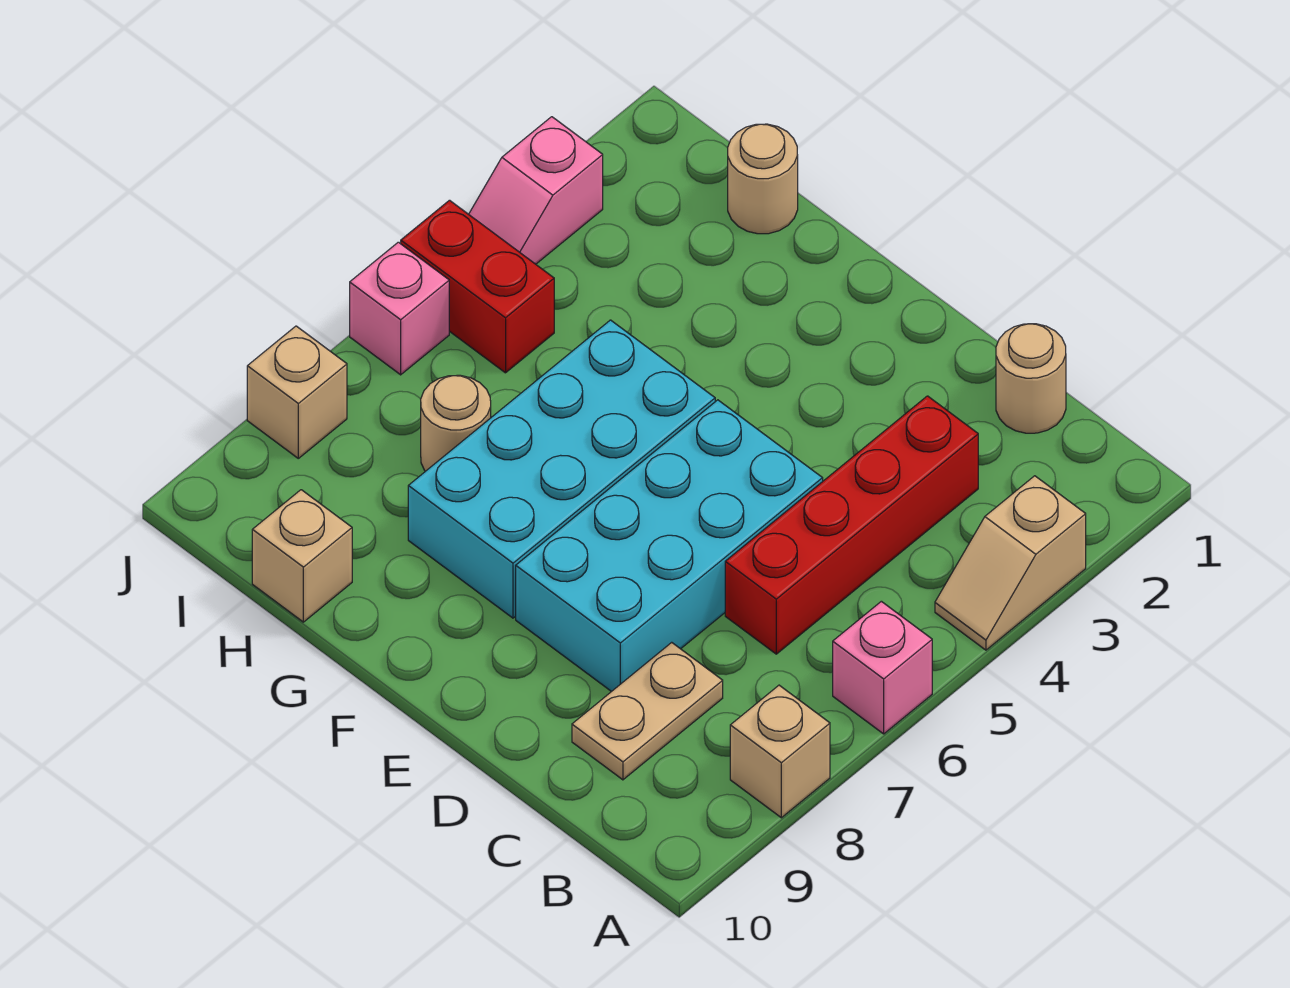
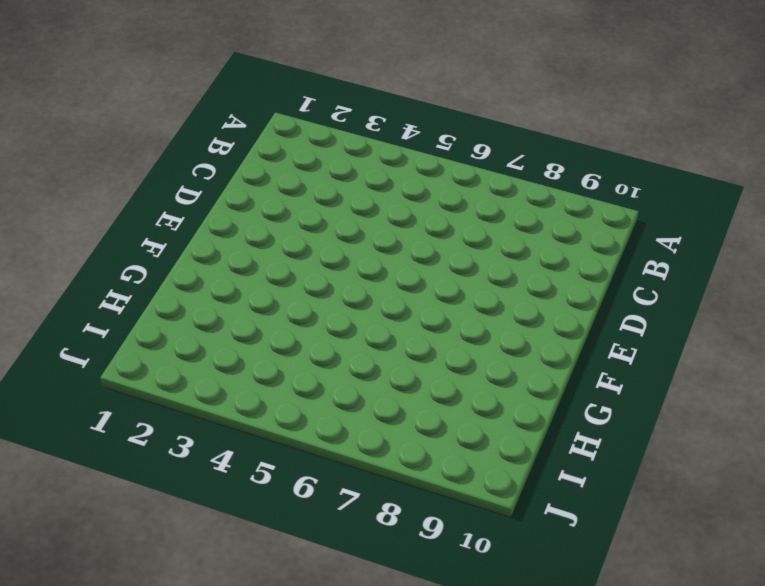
none -> tan 1x2 slope [935,476,1086,650]
none -> pink 1x1 brick [833,601,932,734]
none -> tan 1x1 brick [730,685,830,818]

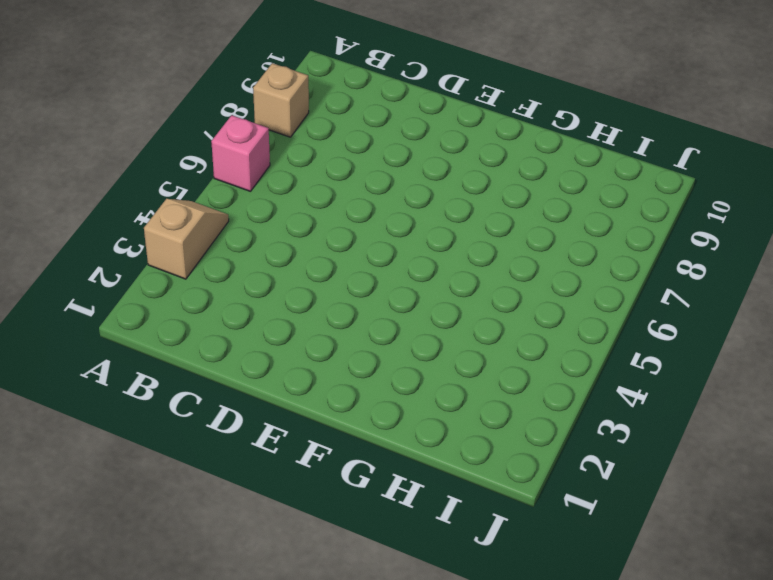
none -> tan 1x1 round brick [996,324,1066,433]
none -> red 1x4 brick [725,396,978,654]
none -> tan 1x2 plate [572,642,723,780]

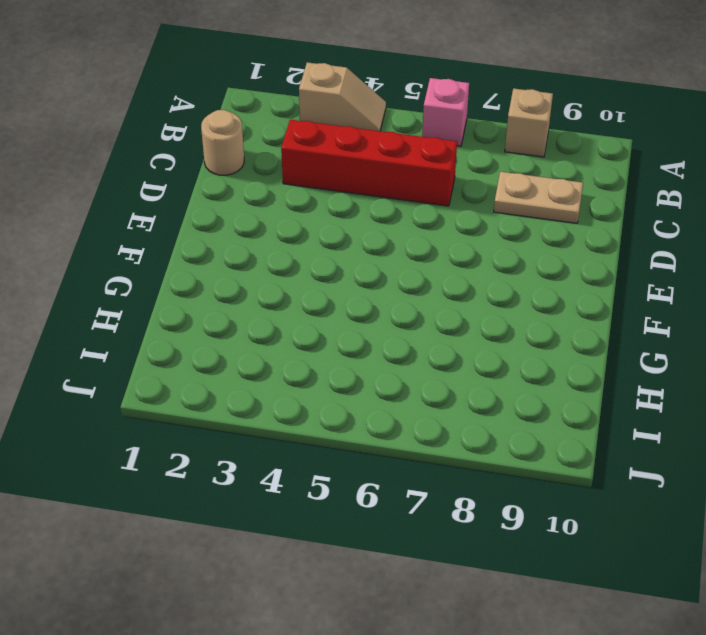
none -> cyan 2x4 brick [516,400,823,692]
none -> cyan 2x4 brick [408,320,715,618]
none -> tan 1x1 round brick [728,124,798,234]

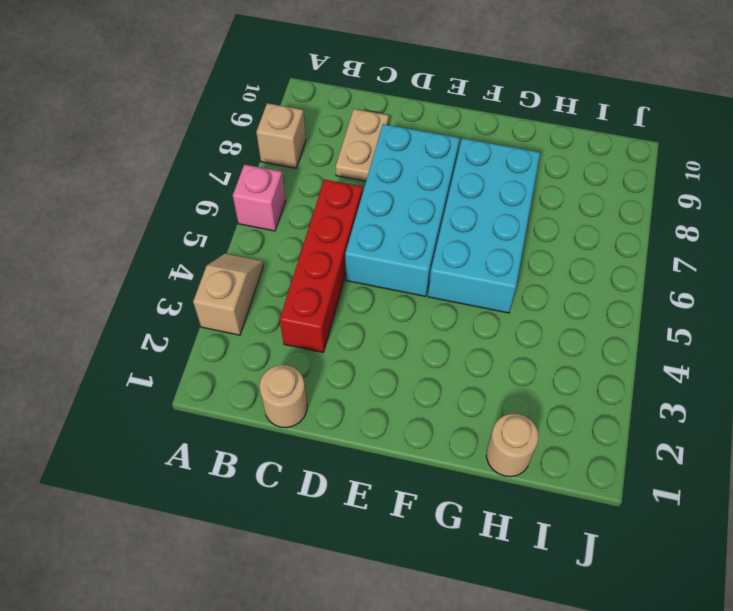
none -> tan 1x1 round brick [421,375,491,471]
none -> tan 1x1 brick [252,490,352,622]
none -> red 1x2 brick [401,200,554,373]

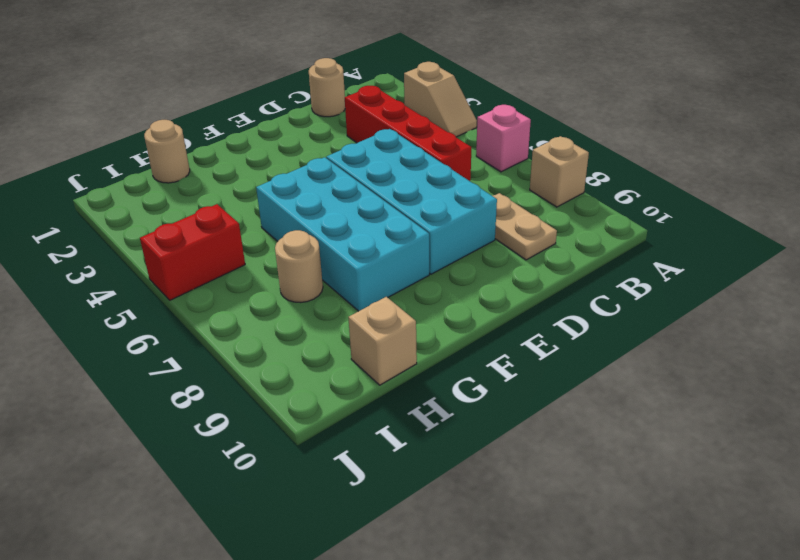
none -> pink 1x2 slope [469,117,603,264]
none -> pink 1x1 brick [350,242,449,375]
none -> tan 1x1 brick [247,326,347,458]

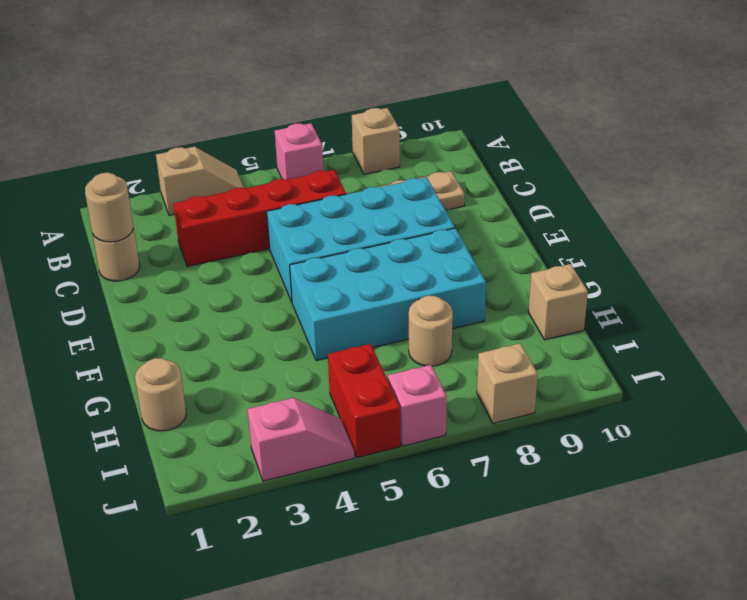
tan 1x1 round brick [85,173,133,242] -> none

